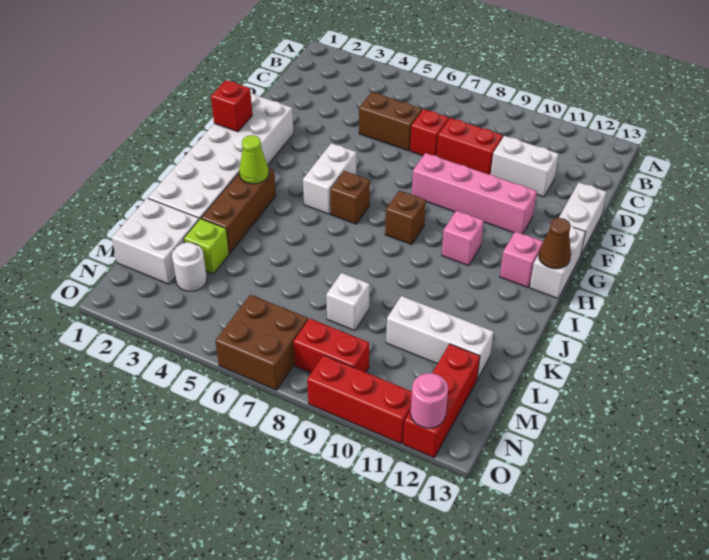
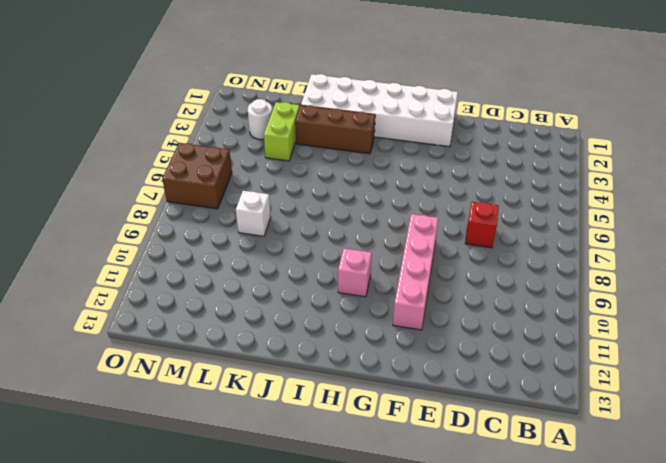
lime 1x2 brick [264,102,300,161] -> lime 1x1 brick [184,219,229,274]
none -> brown 1x2 brick [359,92,422,151]
none -> red 1x2 brick [437,118,503,175]
none -> white 1x2 brick [491,136,559,197]

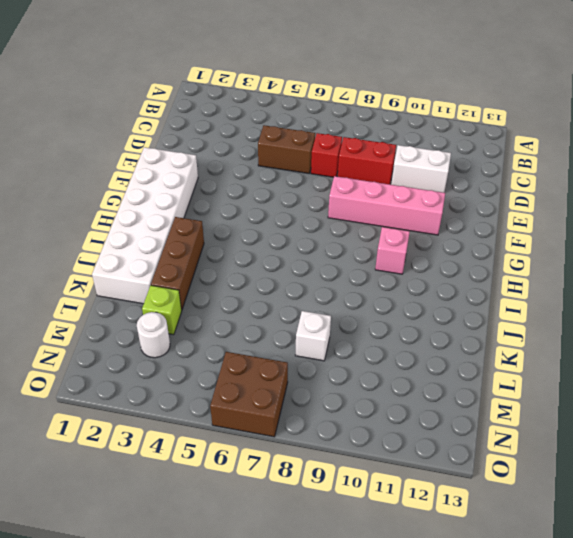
none -> white 1x2 brick [559,182,606,256]
none -> white 1x2 brick [303,143,357,214]
none -> white 1x2 brick [530,226,585,298]

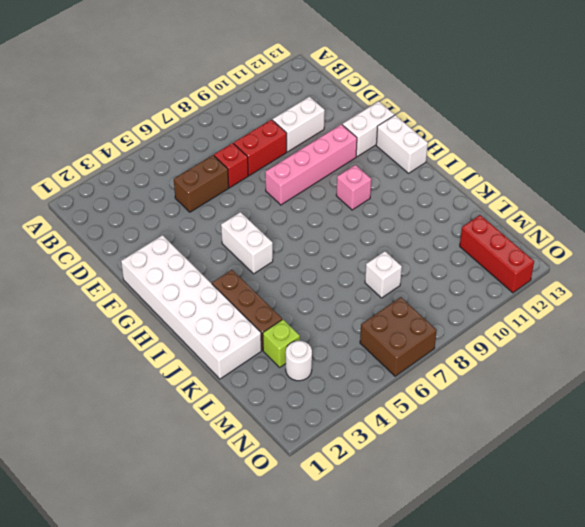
white 1x2 brick [342,101,394,157] -> white 1x2 brick turned to [559,182,606,256]
none -> brown 1x1 brick [330,171,370,224]
none -> brown 1x1 brick [385,190,426,245]
none -> pink 1x1 brick [500,232,543,287]

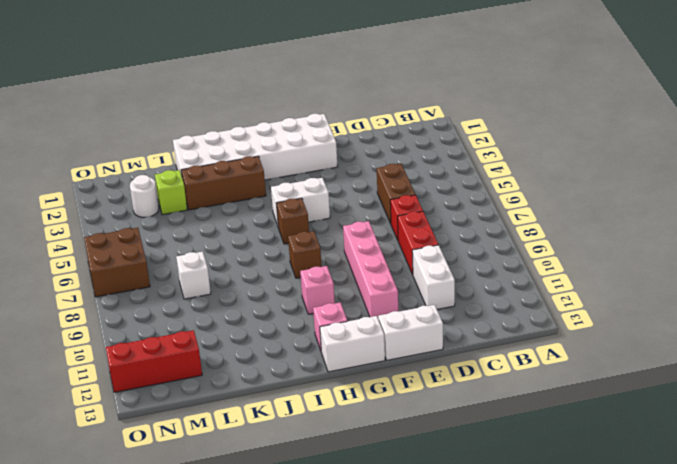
none -> white 2x2 brick [112,198,199,284]
none -> white 1x3 brick [386,296,494,379]
none -> red 1x2 brick [293,319,369,373]

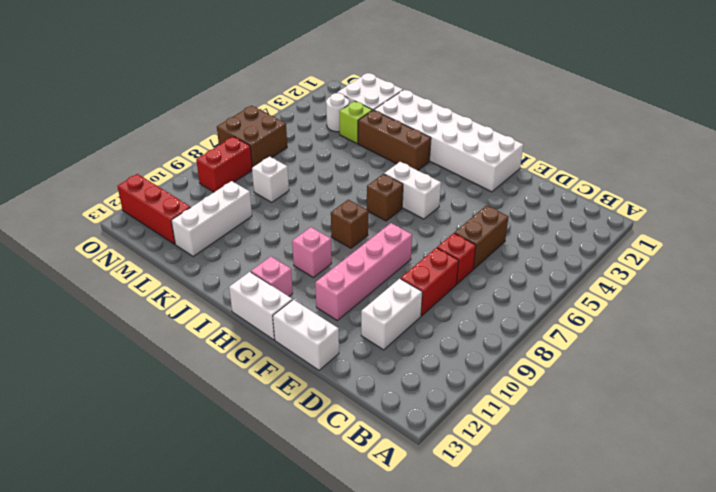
none -> red 1x3 brick [307,355,412,444]
none -> red 1x1 brick [211,80,252,132]
none -> brown 1x1 cone [539,218,571,269]

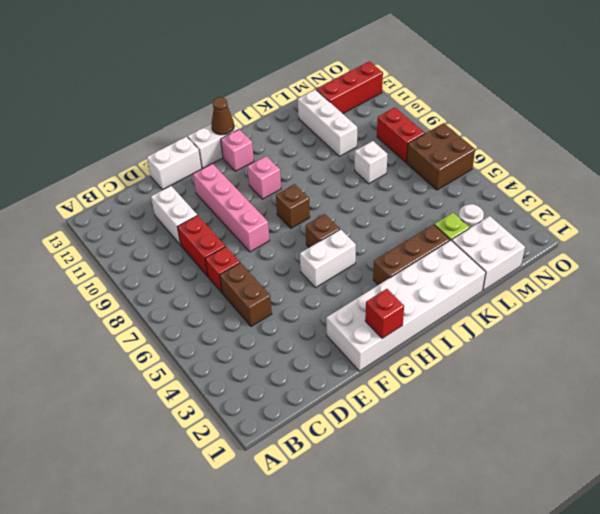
none -> red 1x3 brick [307,355,412,444]
none -> lime 1x1 cone [239,135,269,184]
none -> pink 1x1 round brick [411,373,448,428]

